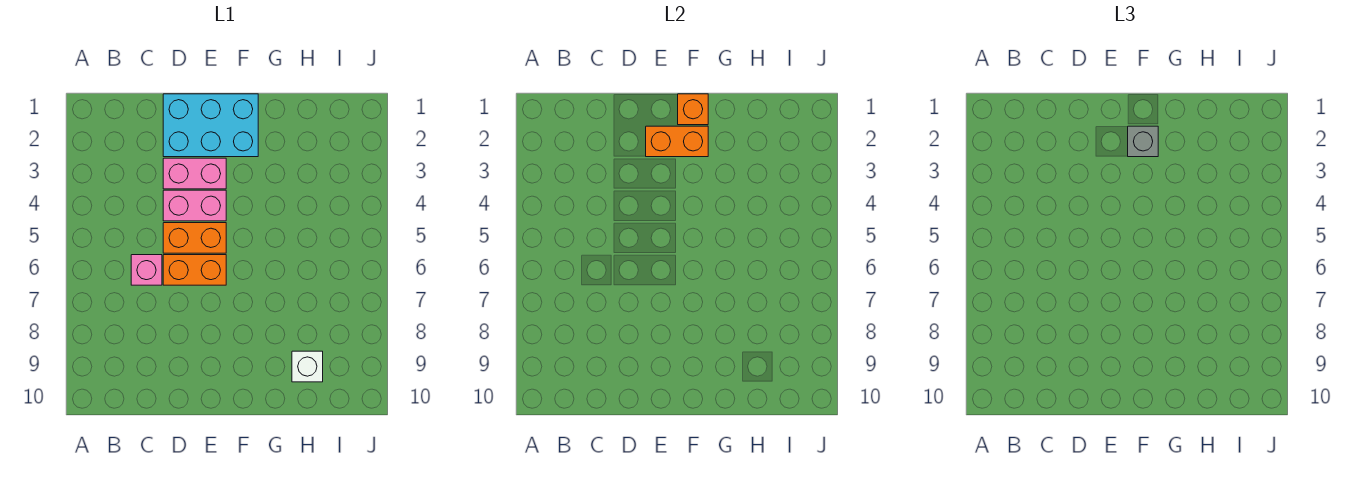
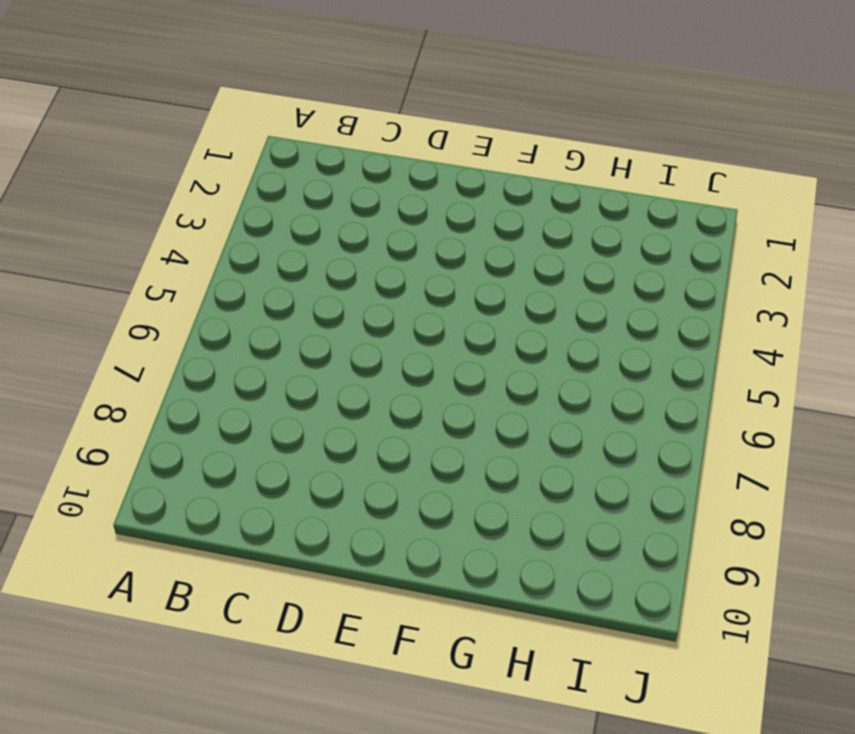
none -> pink 1x1 brick [131,255,162,285]
none -> cyan 2x3 brick [163,94,258,157]

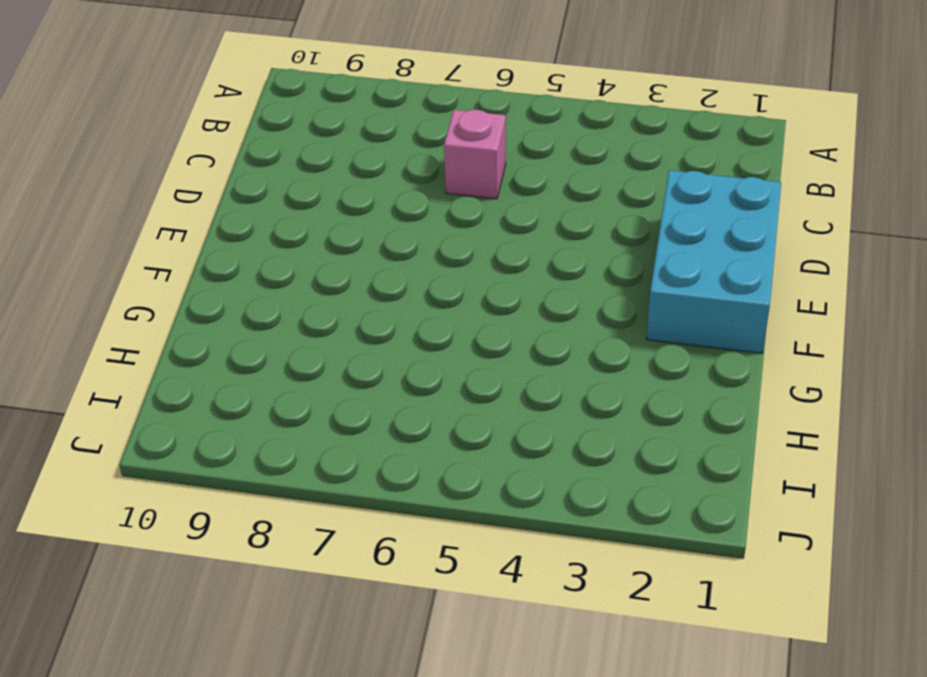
none -> pink 1x2 brick [163,158,226,189]
none -> pink 1x2 brick [163,190,226,221]

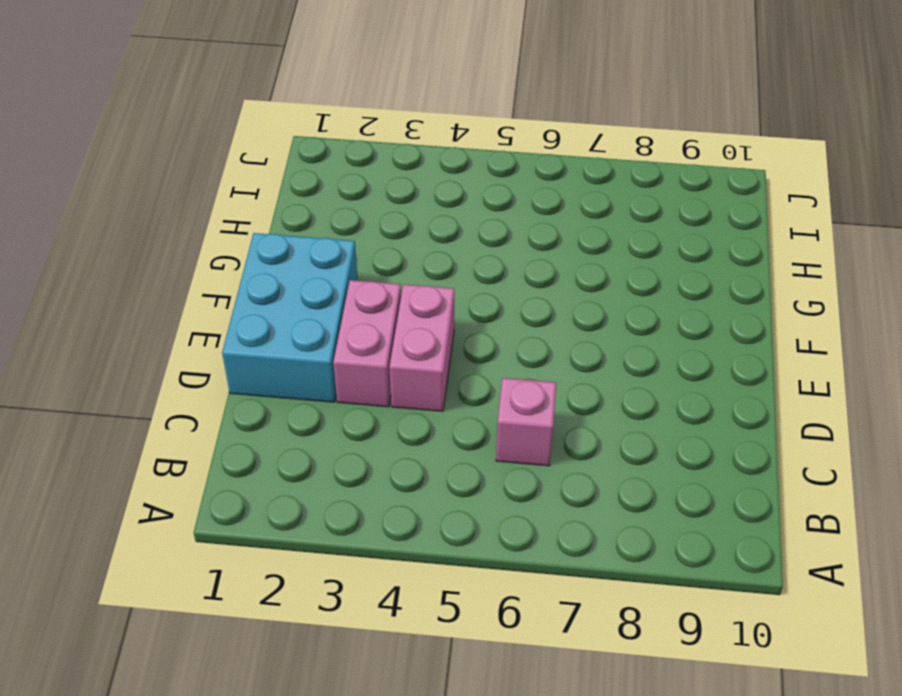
none -> orange 1x2 brick [163,223,226,253]
none -> orange 1x2 brick [163,255,226,285]

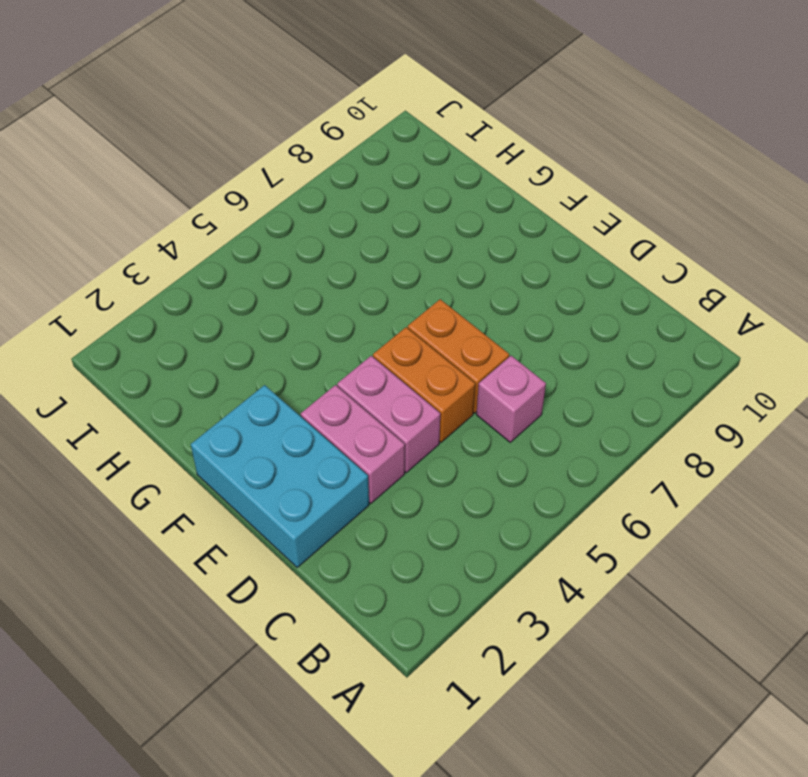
none -> white 1x1 brick [292,351,323,382]
none -> orange 1x2 brick [646,126,708,157]

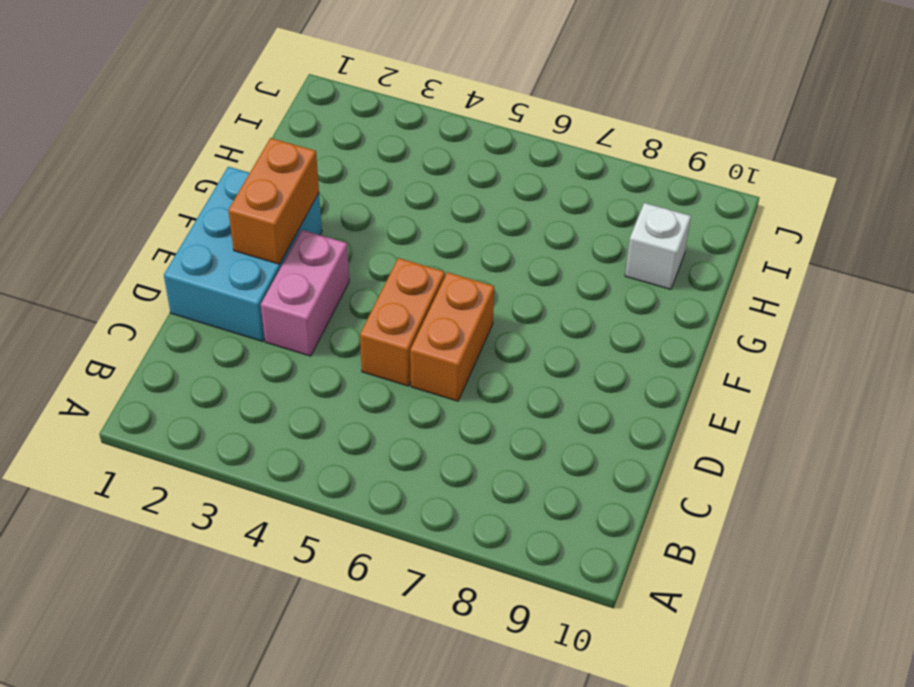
none -> pink 1x1 brick [131,255,162,285]
none -> pink 1x2 brick [163,190,226,221]

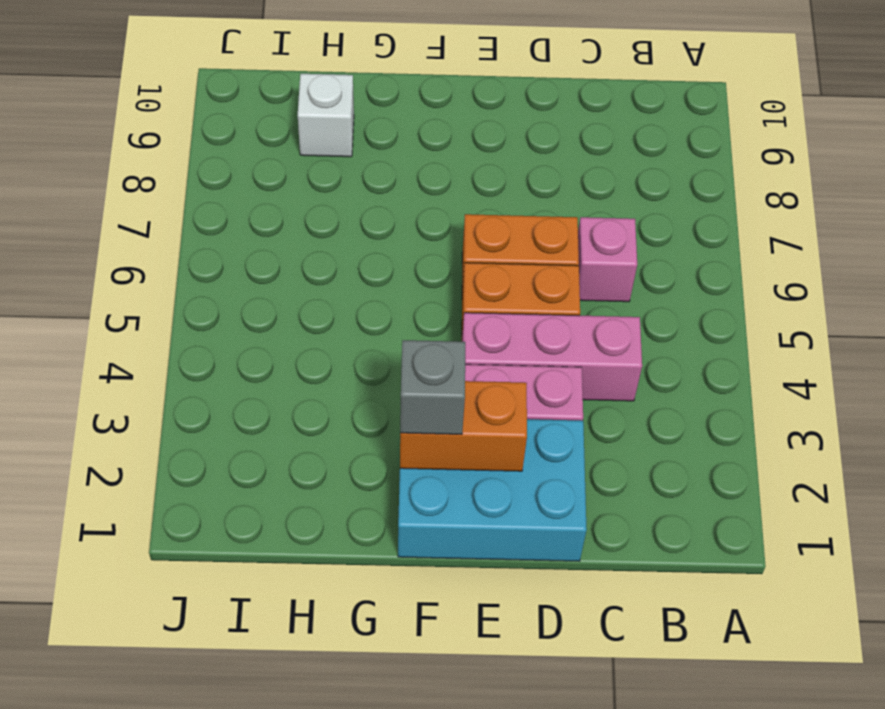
pink 1x3 brick [462,313,642,401] -> pink 1x2 brick [163,190,226,221]
none -> orange 1x1 brick [678,94,708,125]

